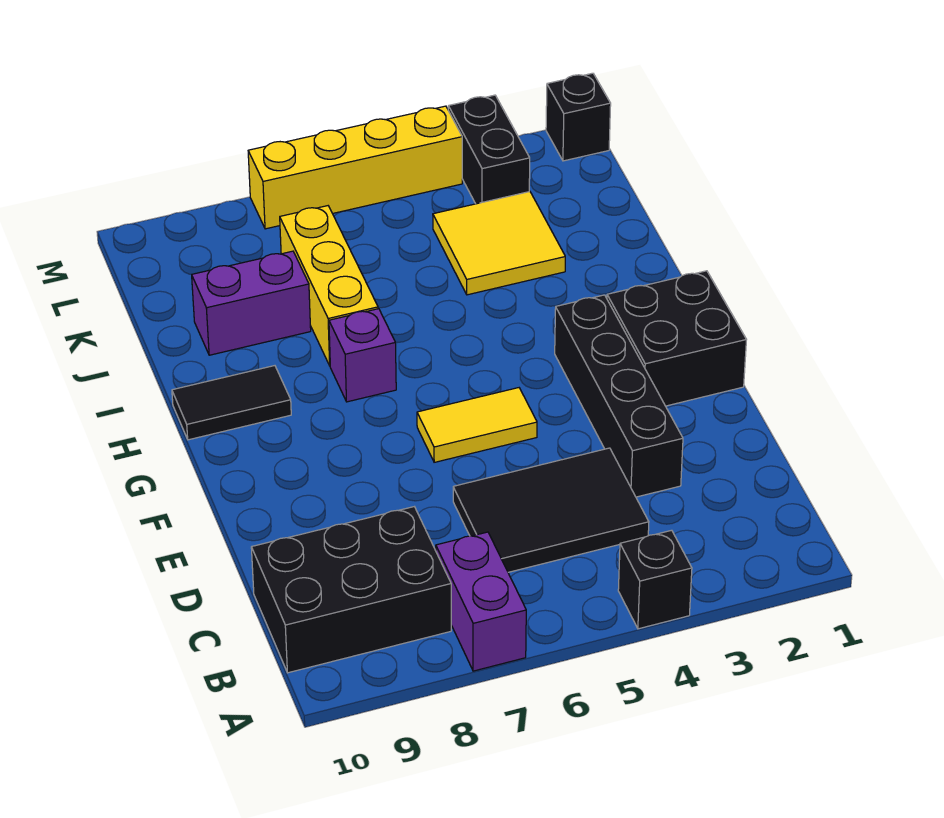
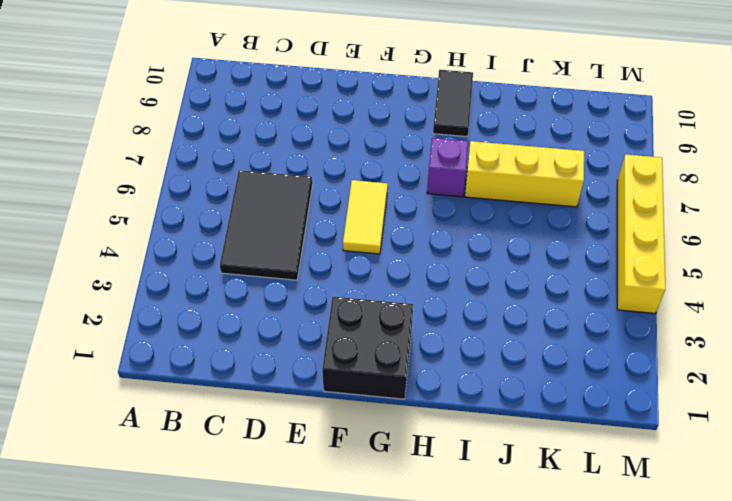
none -> black 1x1 brick [618,530,692,629]
none -> purple 1x2 brick [436,532,526,671]
none -> black 2x3 brick [251,507,451,673]

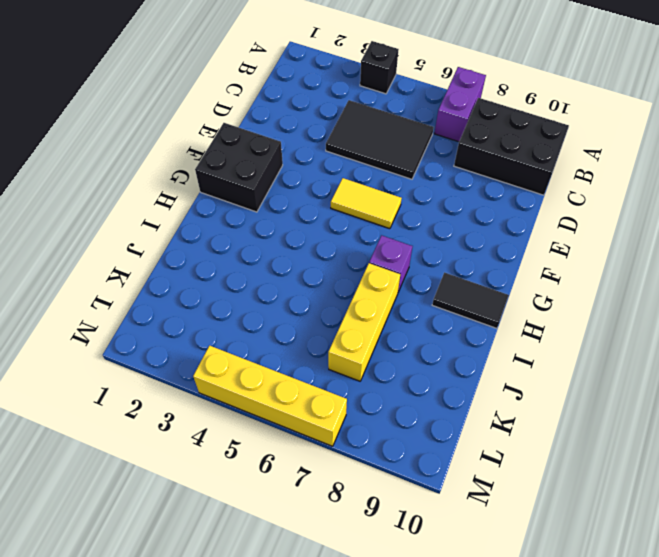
none -> black 1x4 brick [555,295,683,497]
none -> yellow 2x2 tile [433,192,565,295]
none -> purple 1x2 brick [192,251,311,355]

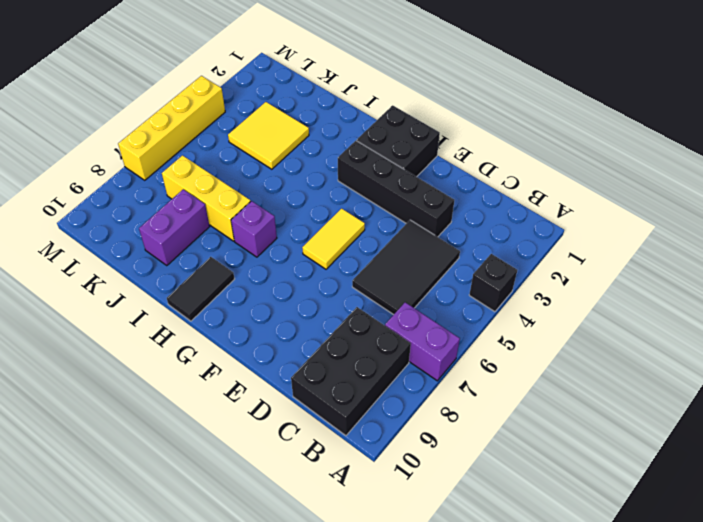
none -> black 1x2 brick [448,95,530,204]
none -> black 1x1 brick [546,73,611,161]

